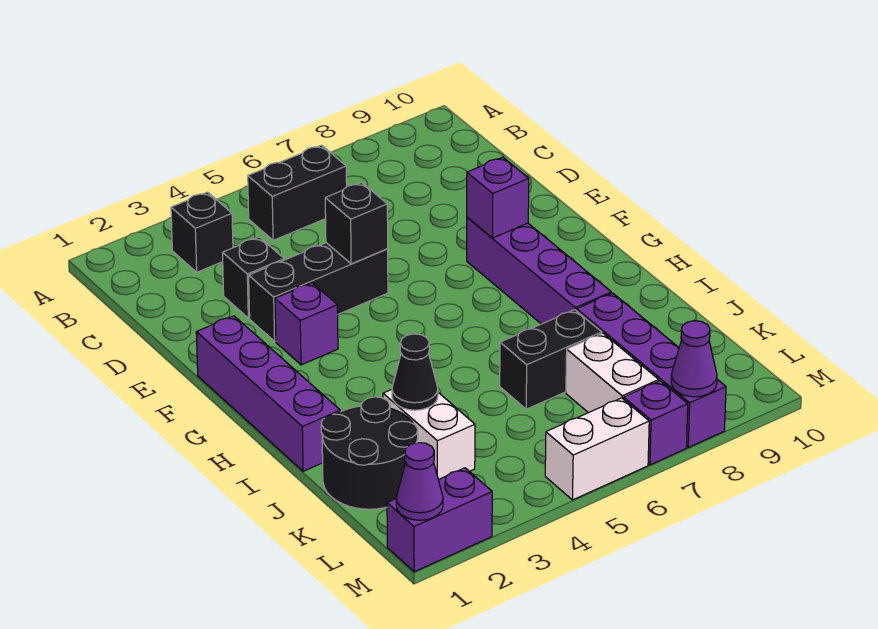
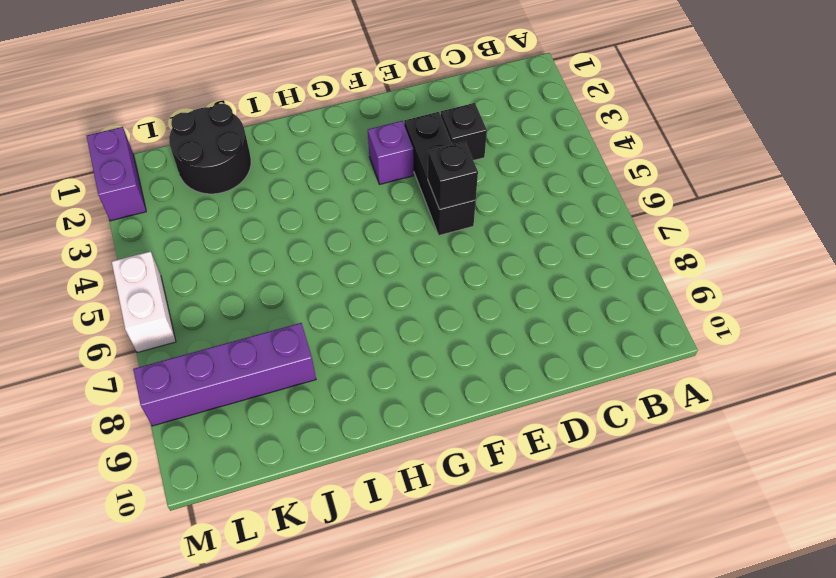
none -> black 1x1 brick [171,192,233,272]
none -> black 1x2 brick [248,145,347,240]
none -> purple 1x4 brick [196,316,340,471]

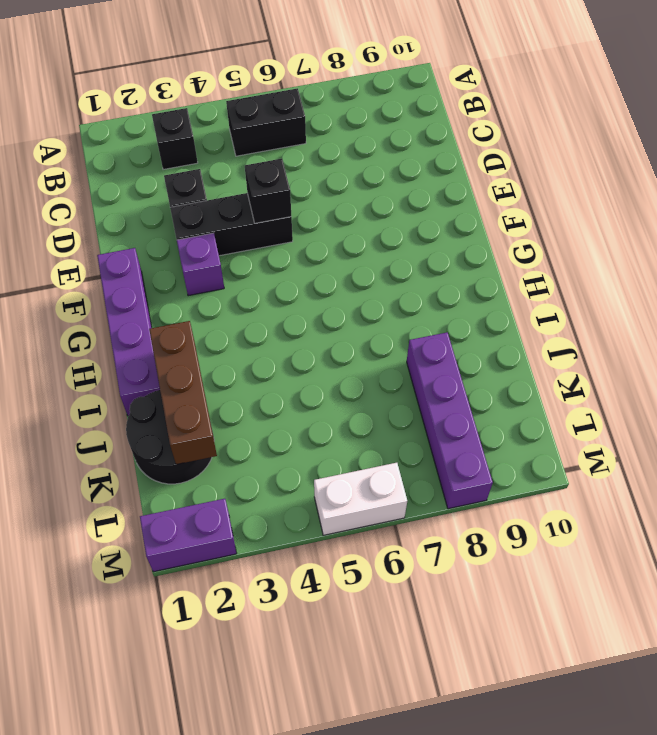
brown 1x3 brick [149,321,217,464] -> none
none -> purple 1x4 brick [467,217,611,324]
none -> white 1x2 brick [383,390,475,480]
none -> black 1x2 brick [500,310,602,409]

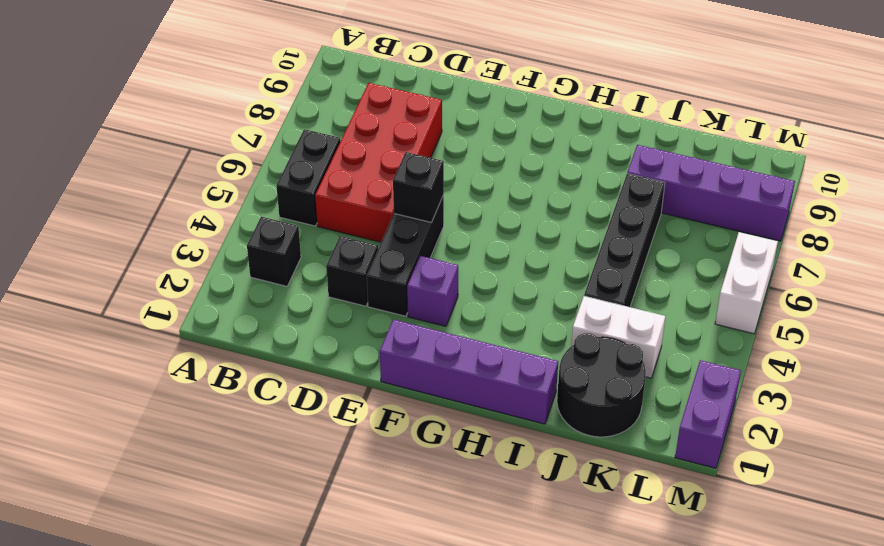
red 2x4 brick [315,83,442,242] -> none
black 1x4 brick [584,174,665,307] -> black 1x2 brick [500,310,602,409]
none -> purple 1x4 brick [467,217,611,324]
none -> white 1x2 brick [566,333,659,413]
none -> purple 1x1 brick [624,381,688,465]

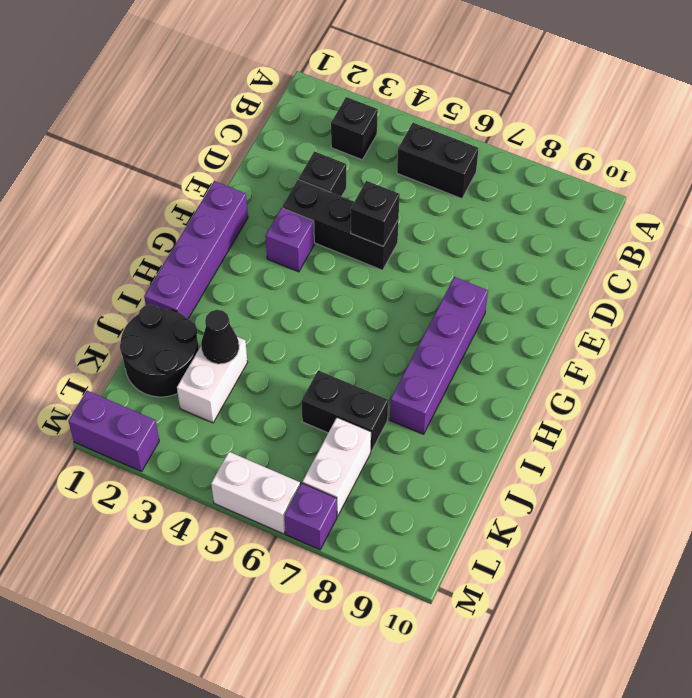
none -> purple 1x4 brick [577,293,726,447]
none -> purple 1x1 brick [467,157,529,238]
none -> purple 1x1 cone [396,443,443,520]

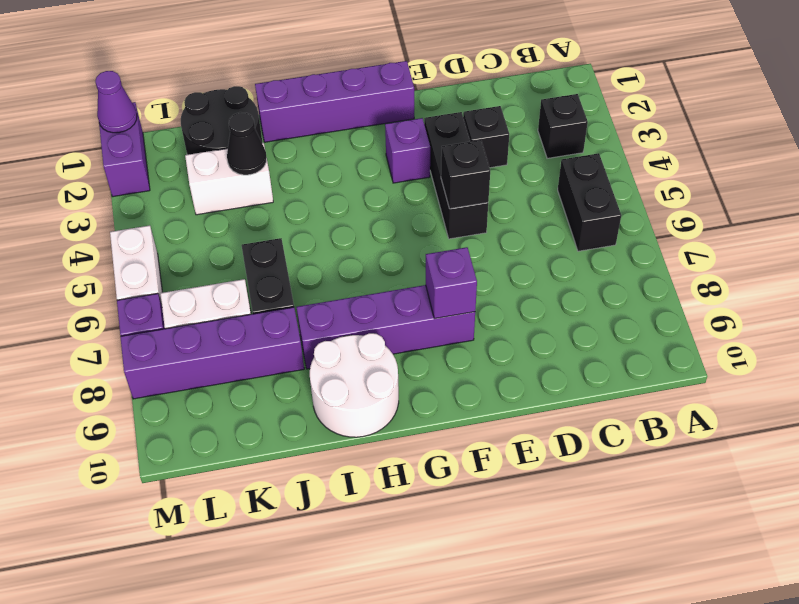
white 2x2 round brick [310,333,399,437] -> none
none -> purple 1x1 cone [671,321,717,397]

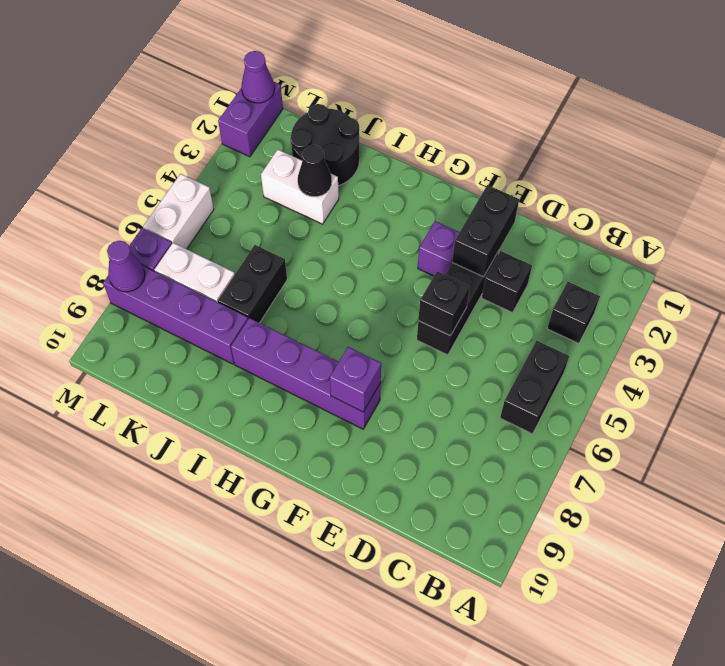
black 1x2 brick [452,185,519,277] -> none
none -> purple 1x4 brick [196,316,340,471]

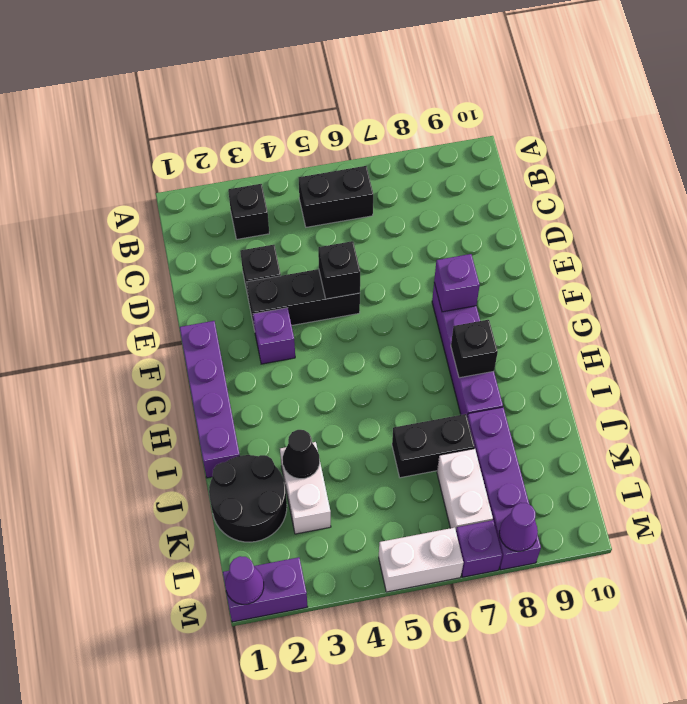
black 1x1 brick [451,320,498,378] -> none

